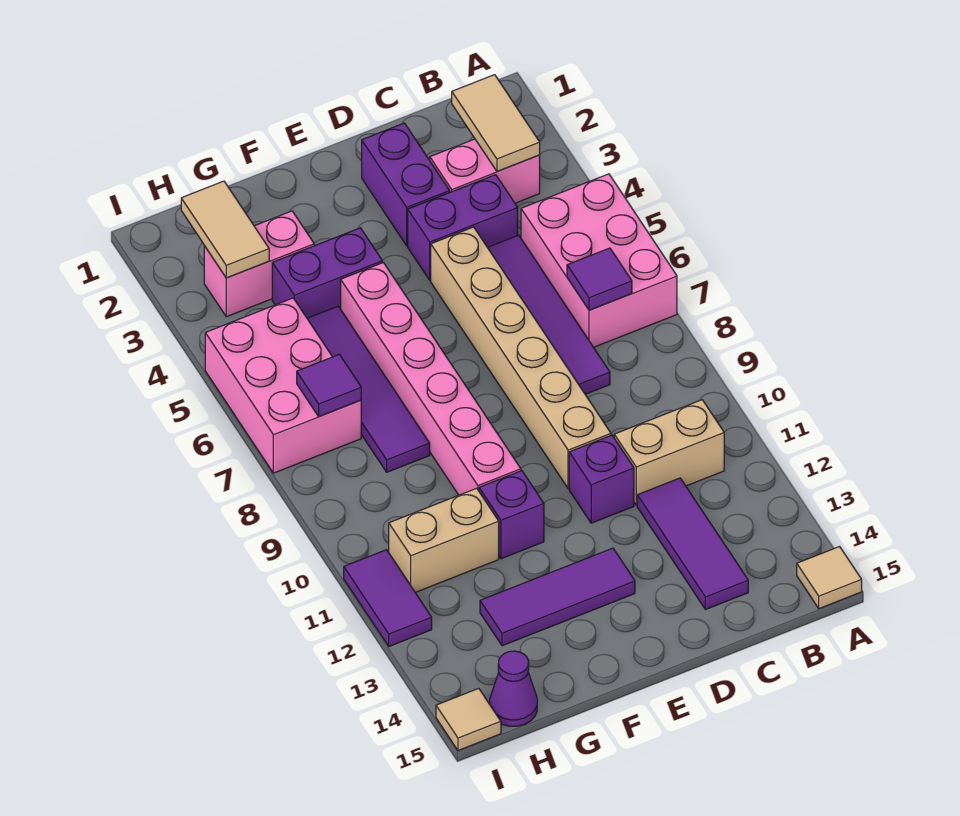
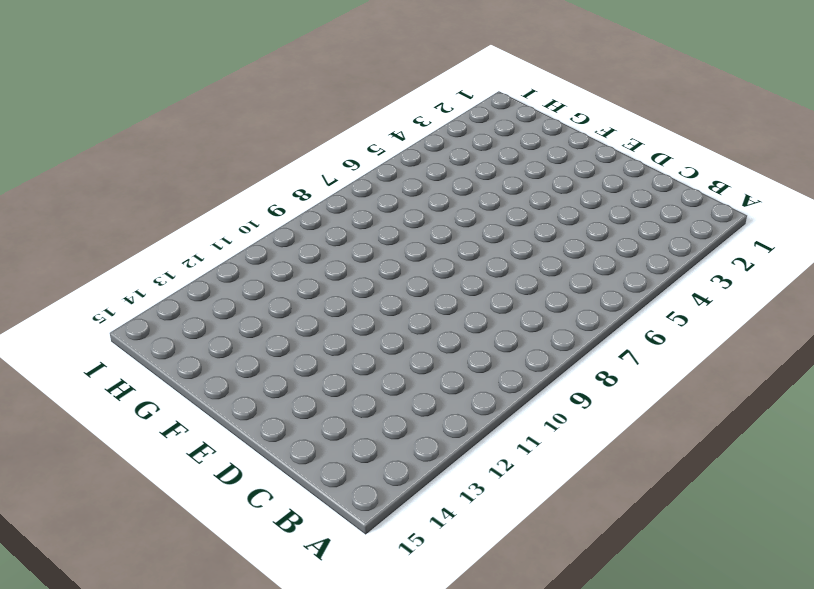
none -> pink 2x3 brick [521,174,677,347]
none -> tan 1x1 tile [797,547,862,609]
none -> pink 1x2 brick [430,139,540,203]

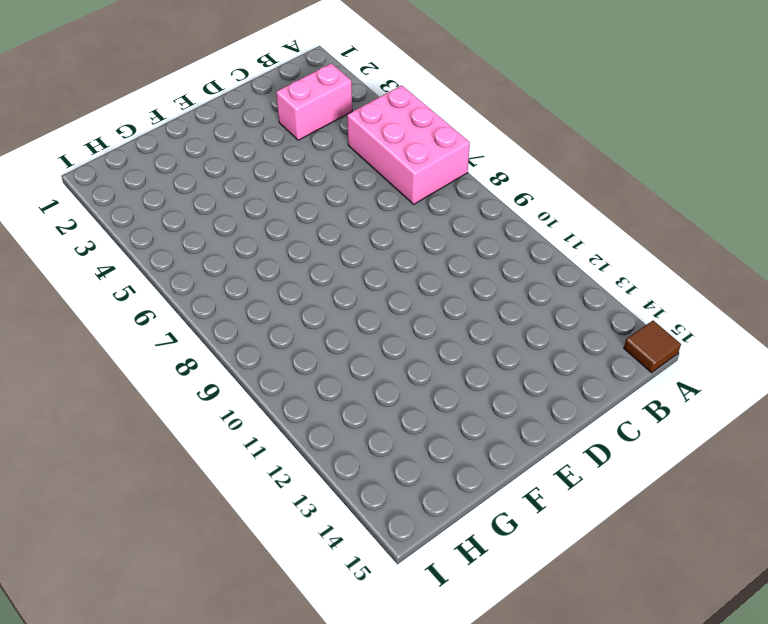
brown 1x1 tile [624,321,681,373] -> tan 1x1 tile [797,547,862,609]
none -> tan 1x2 brick [614,400,724,505]
none -> purple 1x2 brick [408,175,518,280]
none -> purple 1x4 tile [488,235,610,394]

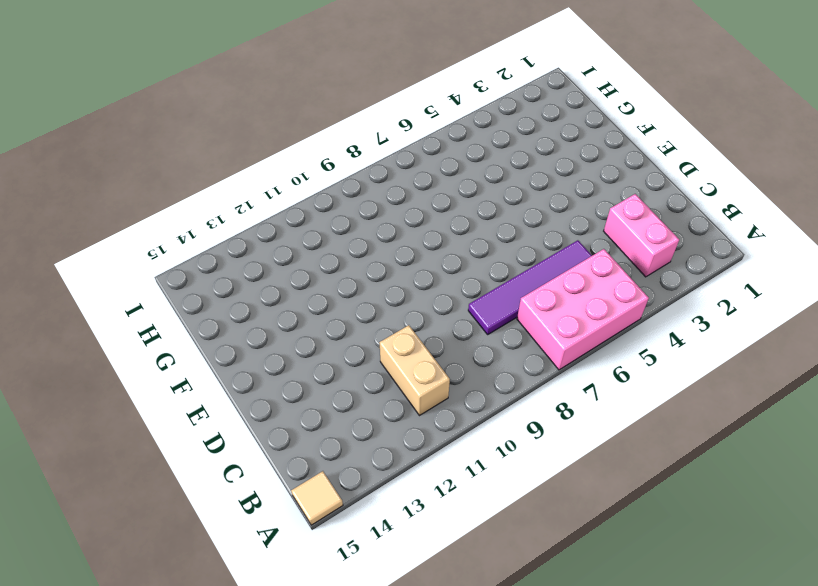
none -> purple 1x2 brick [408,175,518,280]
none -> purple 1x3 tile [637,478,748,610]
none -> purple 1x2 brick [362,123,450,246]

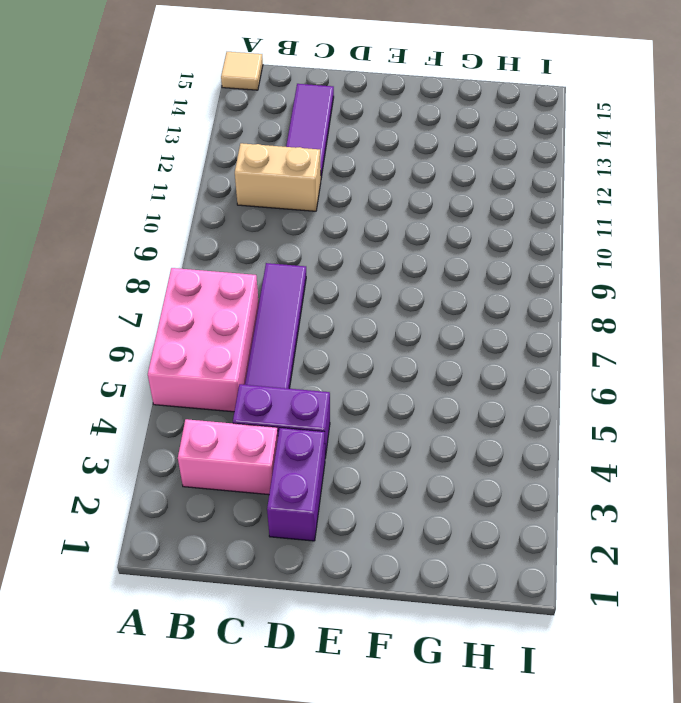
none -> tan 1x6 brick [431,227,611,489]
none -> purple 1x1 brick [569,435,634,523]
none -> purple 1x3 tile [480,548,635,646]

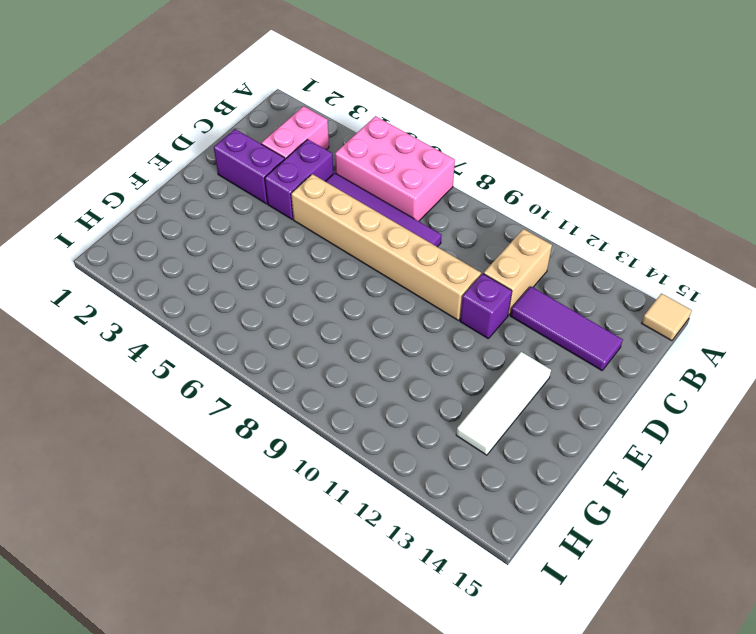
white 1x3 tile [456,352,551,455] -> purple 1x3 tile [480,548,635,646]
none -> purple 1x2 brick [272,228,382,318]
none -> pink 1x6 brick [341,263,521,495]
none -> purple 1x1 brick [479,471,544,559]

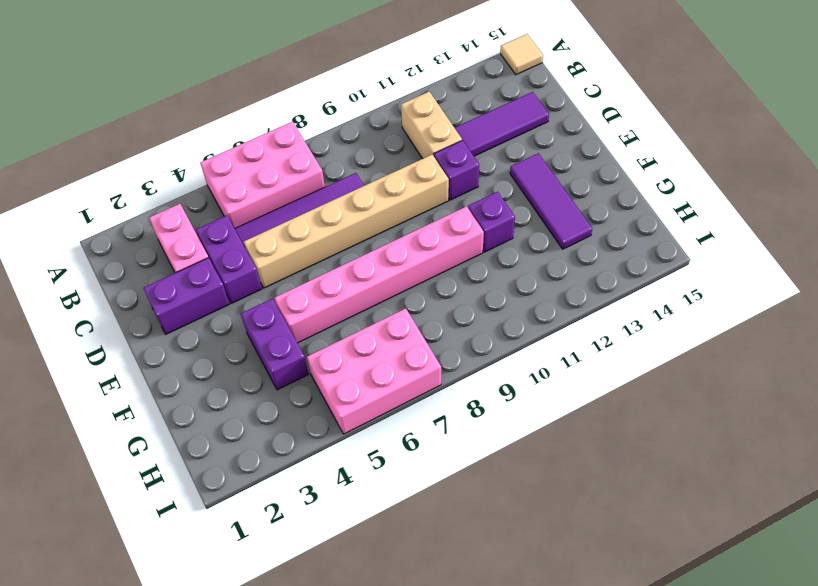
none -> pink 1x2 brick [204,211,314,317]
none -> purple 1x4 tile [307,306,430,472]
none -> tan 1x2 brick [389,488,499,592]

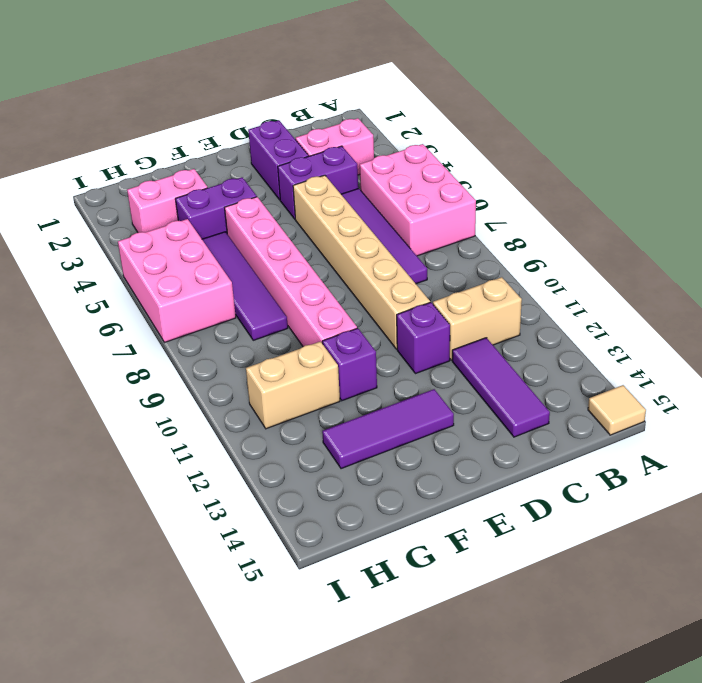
none -> purple 1x1 cone [490,651,537,726]
none -> purple 1x2 tile [344,550,432,646]
none -> tan 1x1 tile [436,688,501,751]

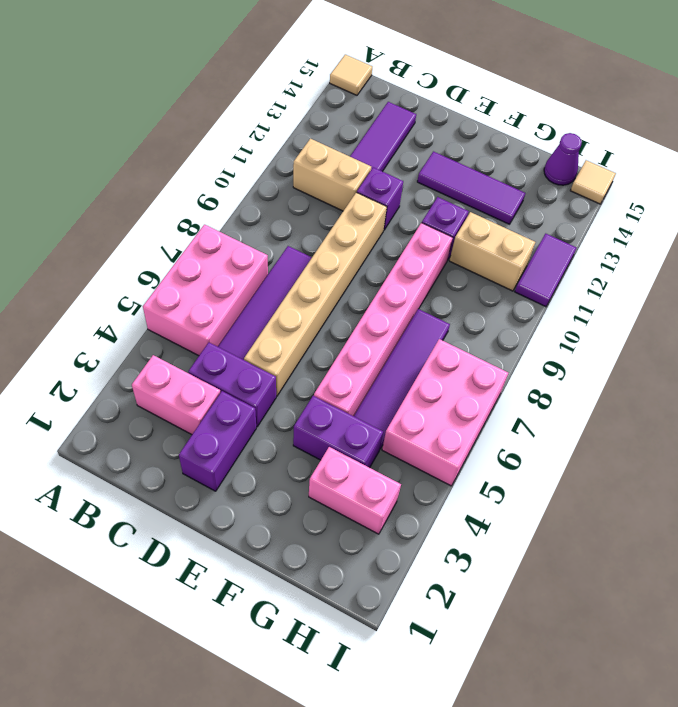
none -> tan 1x2 tile [452,75,540,172]
none -> purple 1x1 tile [567,248,632,310]
none -> tan 1x2 tile [181,181,269,278]

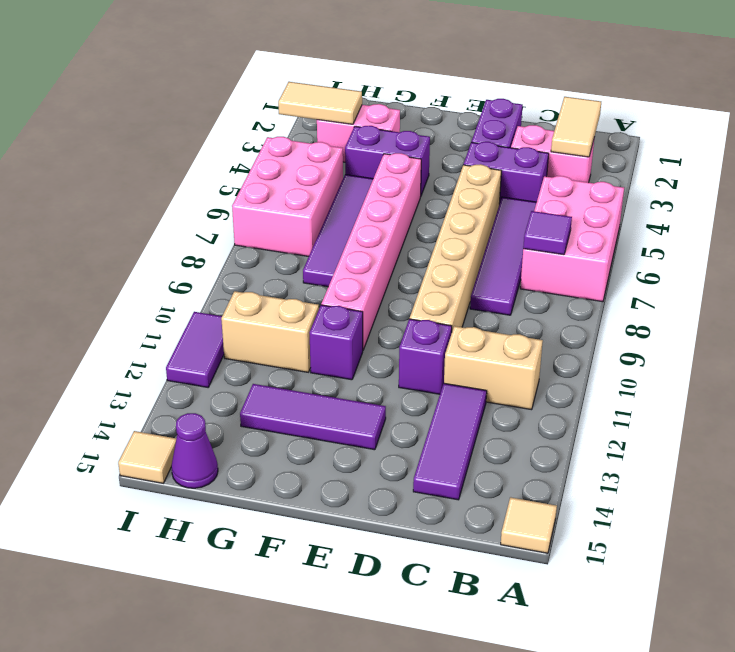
tan 1x2 tile [278,82,362,124] -> tan 1x2 tile turned to [181,181,269,278]
none -> purple 1x1 tile [297,354,361,416]

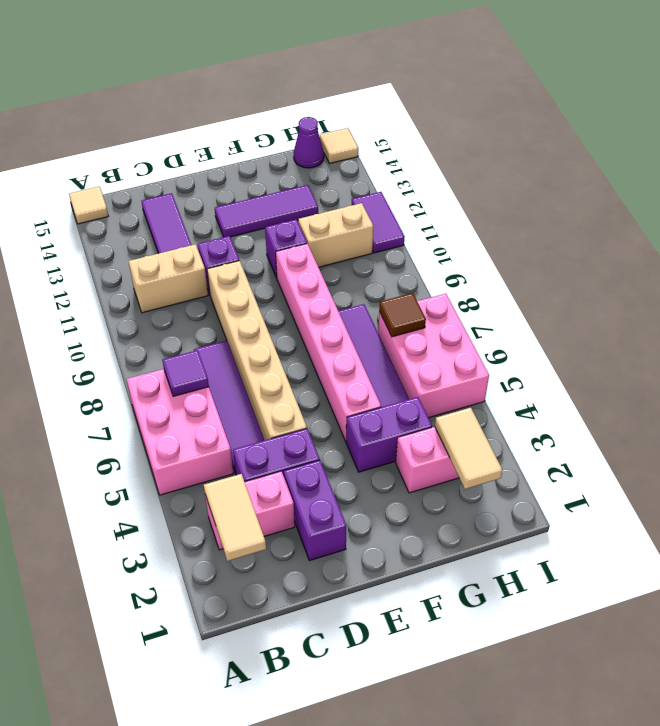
brown 1x1 tile [379,293,426,337] -> purple 1x1 tile [297,354,361,416]

